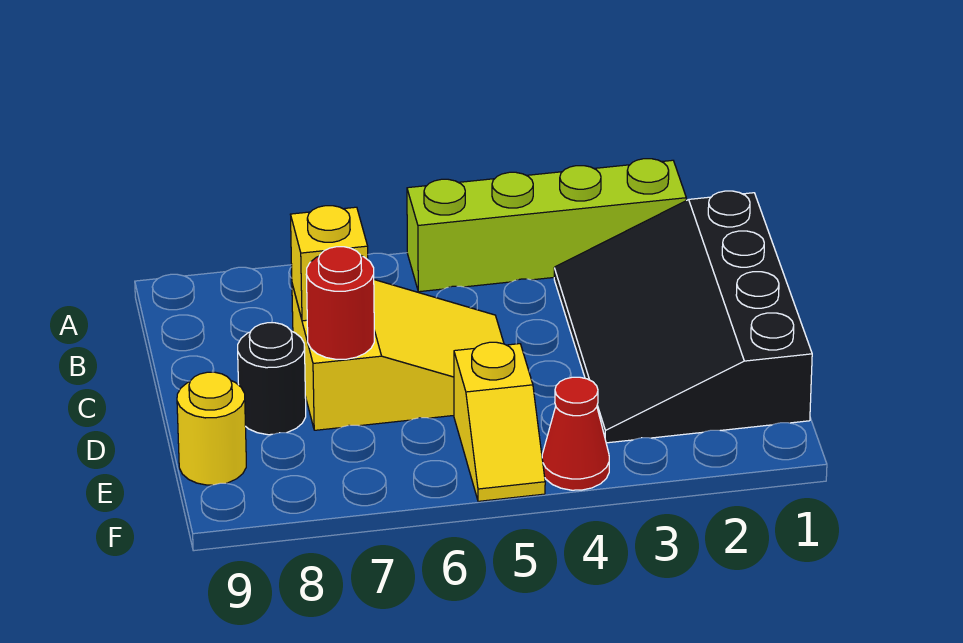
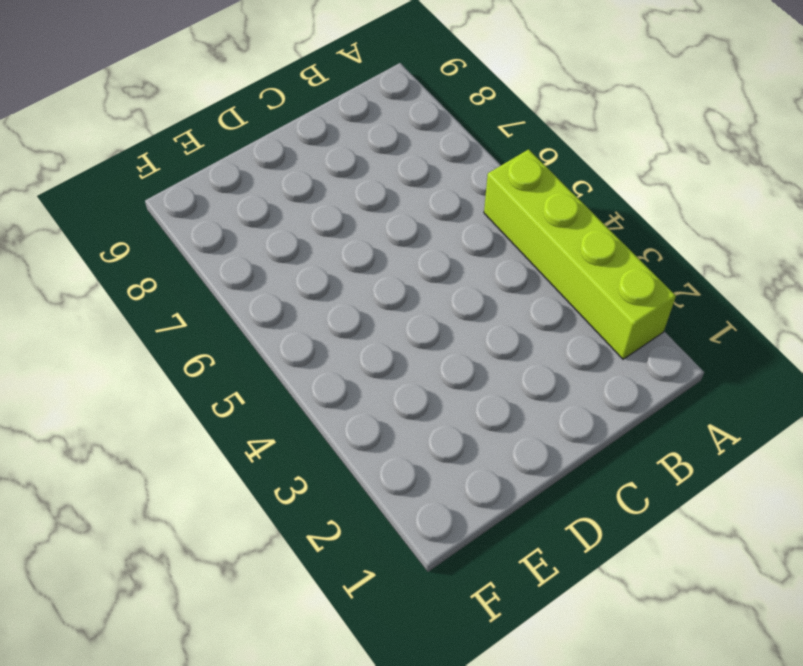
none -> black 3x4 slope [554,191,812,443]
none -> yellow 2x3 slope [292,280,504,430]

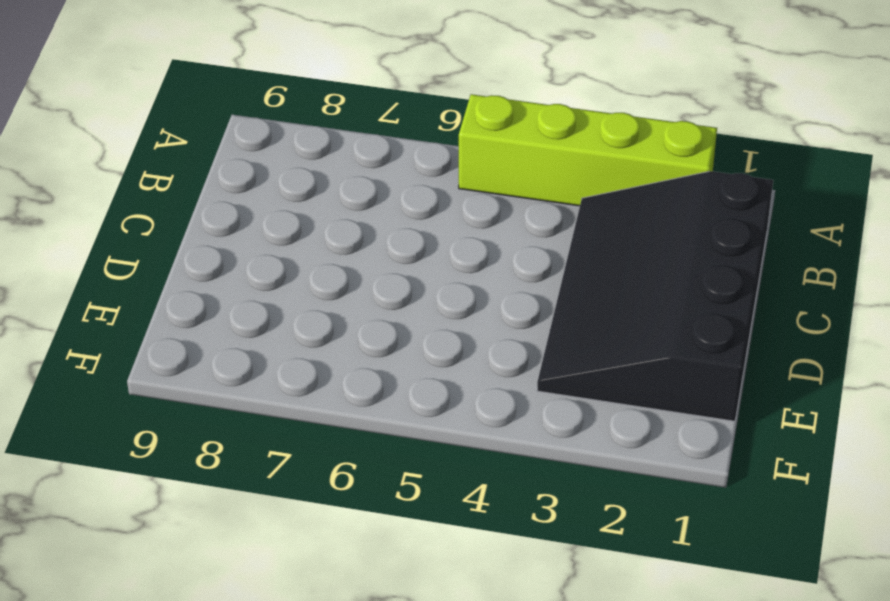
none -> yellow 2x3 slope [292,280,504,430]
none -> black 1x1 round brick [238,323,306,435]

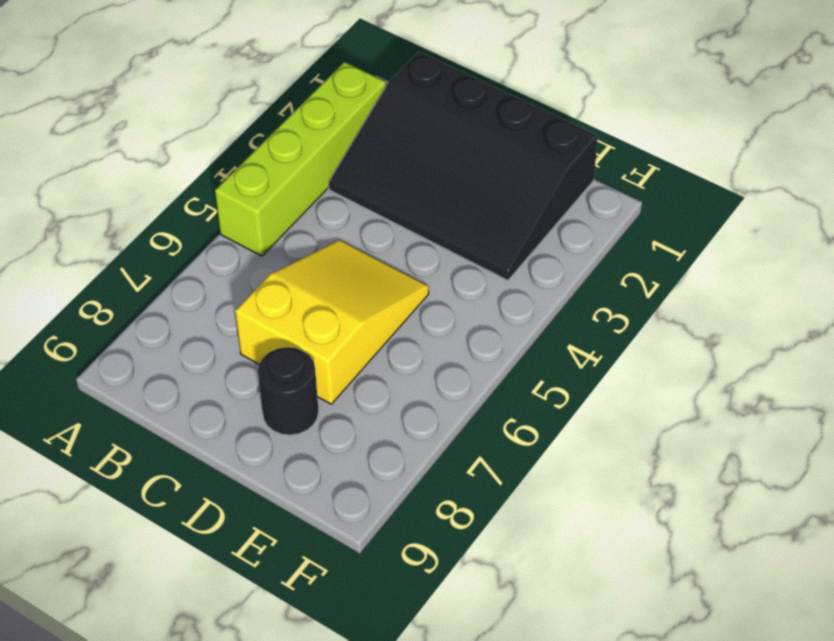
none -> yellow 1x2 slope [454,342,545,501]
none -> yellow 1x1 round brick [177,372,246,485]

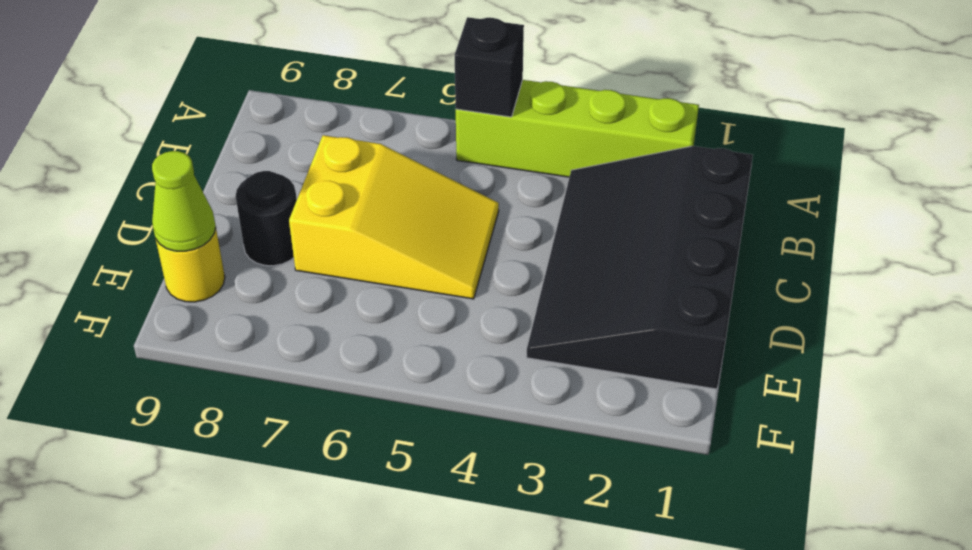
black 1x1 brick [455,17,524,117] -> none
lime 1x1 cone [152,151,216,251] -> none
none -> yellow 1x2 slope [454,342,545,501]
none -> red 1x1 cone [542,377,609,490]

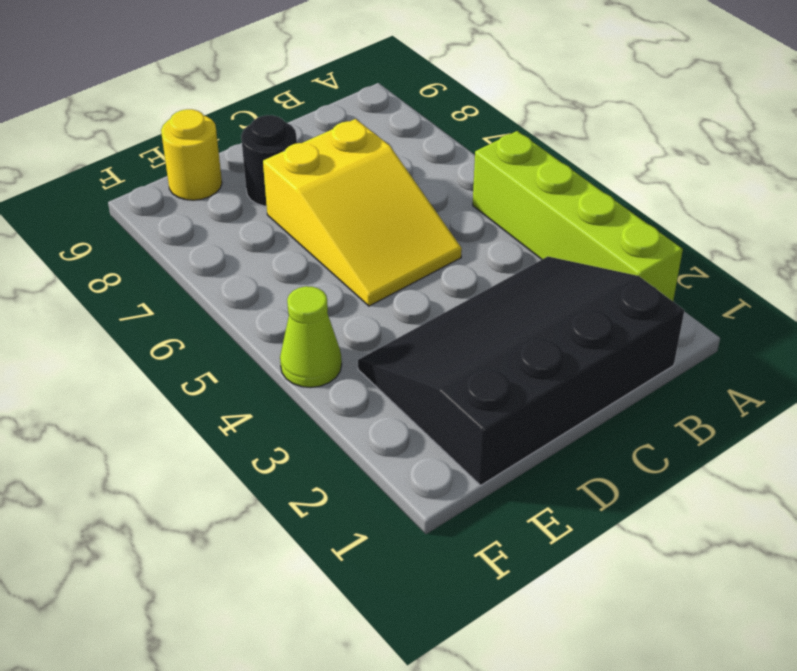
lime 1x1 cone [280,286,342,388] -> red 1x1 cone [542,377,609,490]
none -> yellow 1x2 slope [454,342,545,501]
none -> yellow 1x1 brick [290,206,368,321]

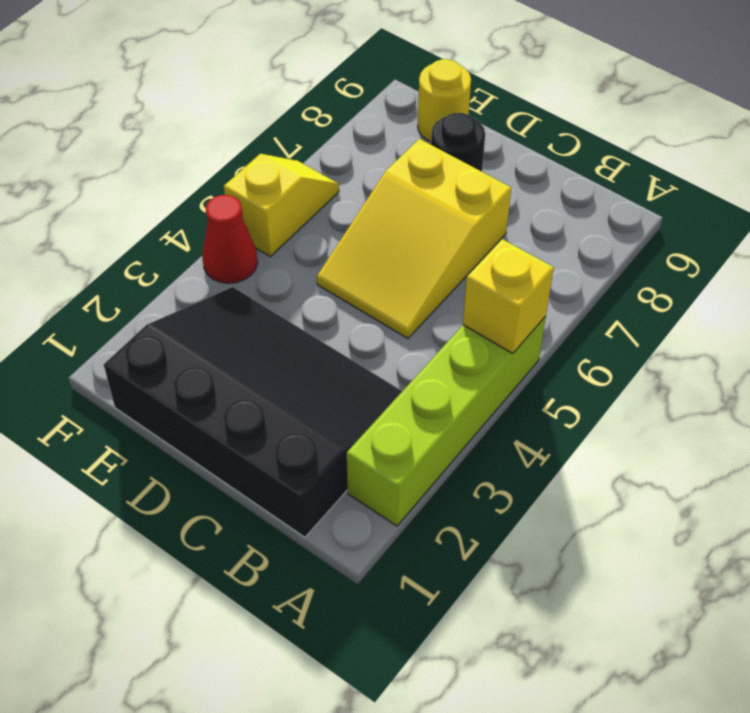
yellow 1x1 brick [463,239,554,354] -> yellow 1x1 brick moved to [290,206,368,321]
yellow 1x2 slope [224,154,339,257] -> yellow 1x2 slope turned to [454,342,545,501]
none -> red 1x1 round brick [306,247,374,359]

